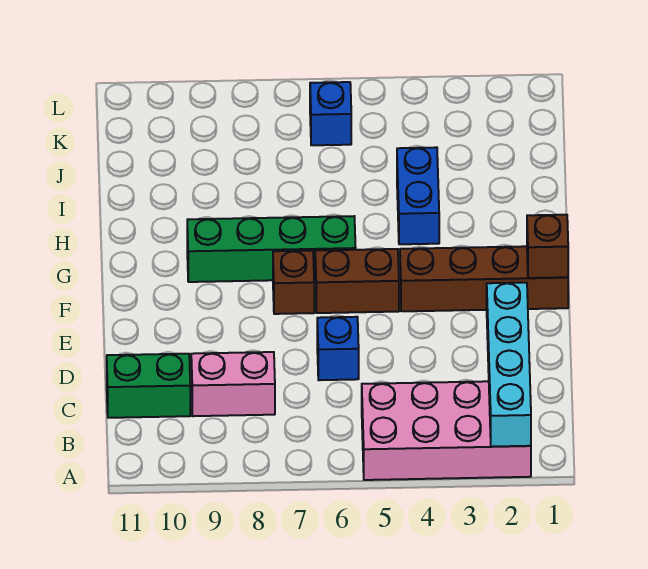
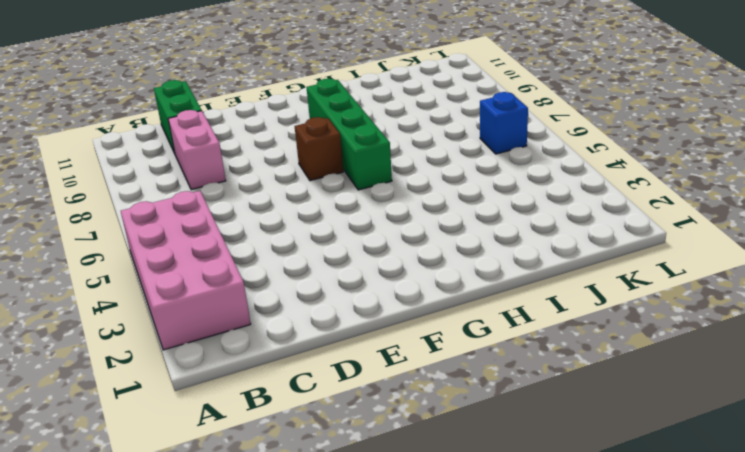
none -> blue 1x1 brick [317,317,359,380]
none -> brown 1x4 brick [400,246,568,311]
none -> brown 1x2 brick [315,249,399,313]

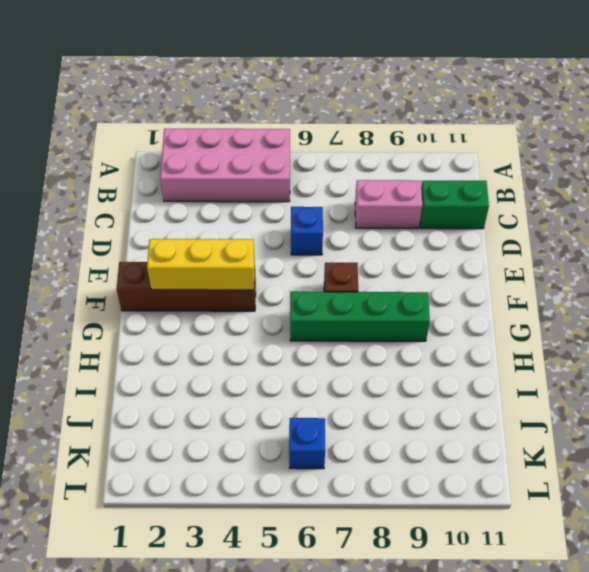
yellow 1x3 brick [147,239,255,290] -> none
none -> brown 1x2 brick [315,249,399,313]
none -> blue 1x2 brick [397,147,439,244]
none -> cyan 1x4 brick [487,283,531,447]

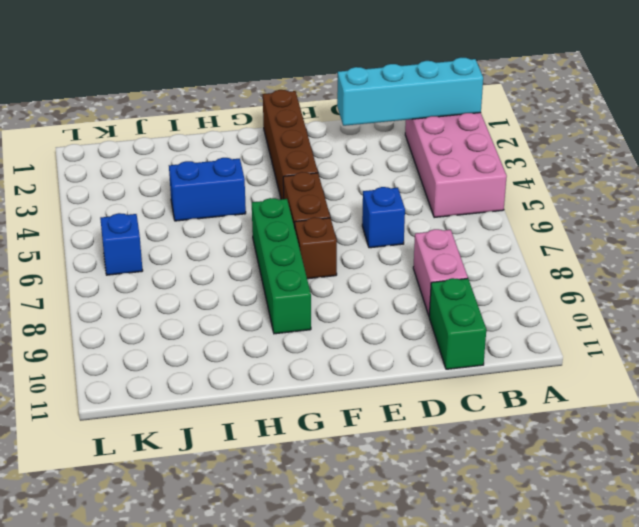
none -> brown 1x1 brick [527,215,568,278]

